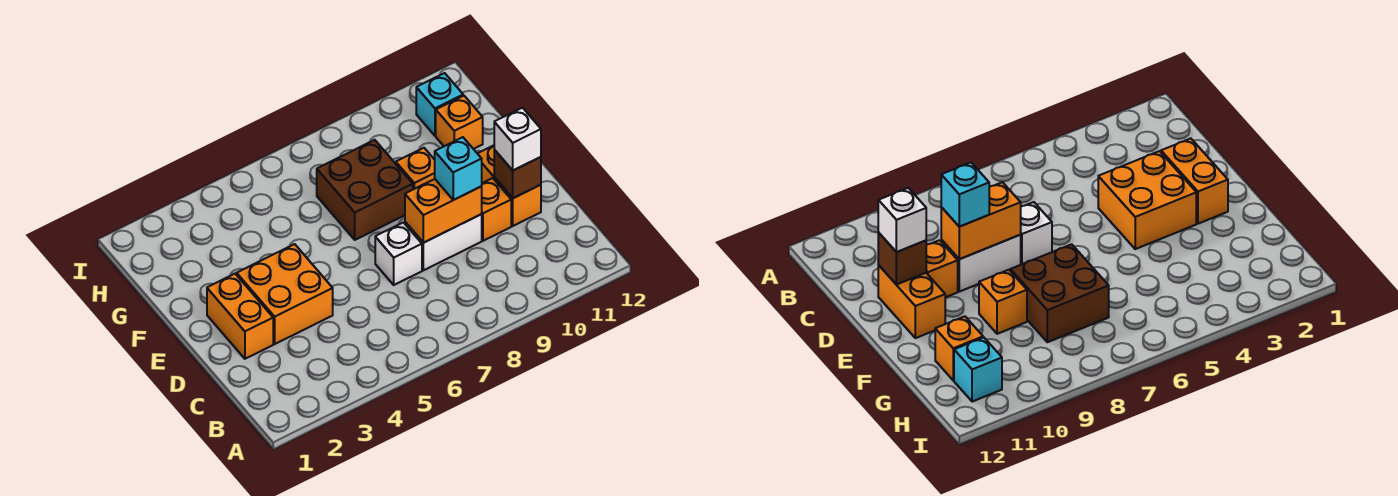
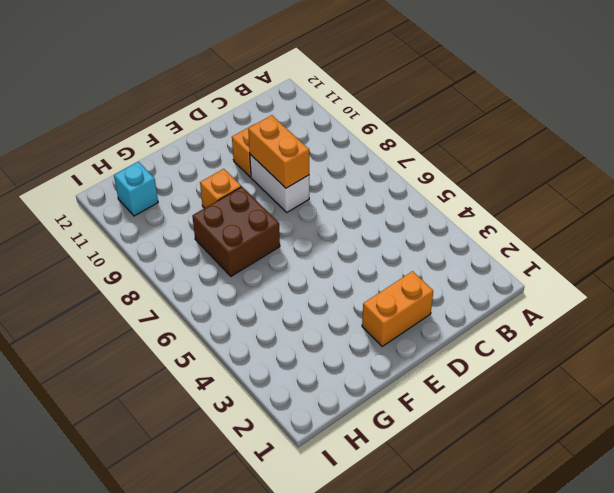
none -> orange 2x2 brick [237,244,333,344]
none -> white 1x1 brick [375,222,422,285]
none -> orange 1x2 brick [477,145,541,226]

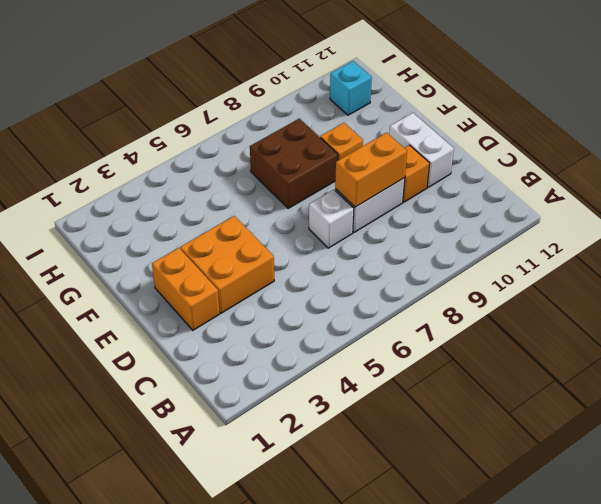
white 1x2 brick [389,113,454,187] -> orange 1x2 brick [477,145,541,226]
none -> orange 1x1 brick [436,96,483,149]
none -> brown 1x1 brick [494,150,541,198]
none -> cyan 1x1 brick [435,137,482,200]

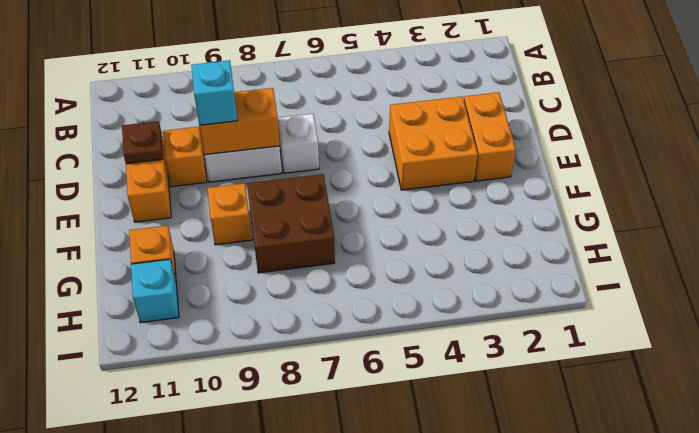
brown 1x1 plate [122,121,163,164] -> brown 1x1 brick [494,150,541,198]
none -> white 1x1 brick [494,108,541,170]

